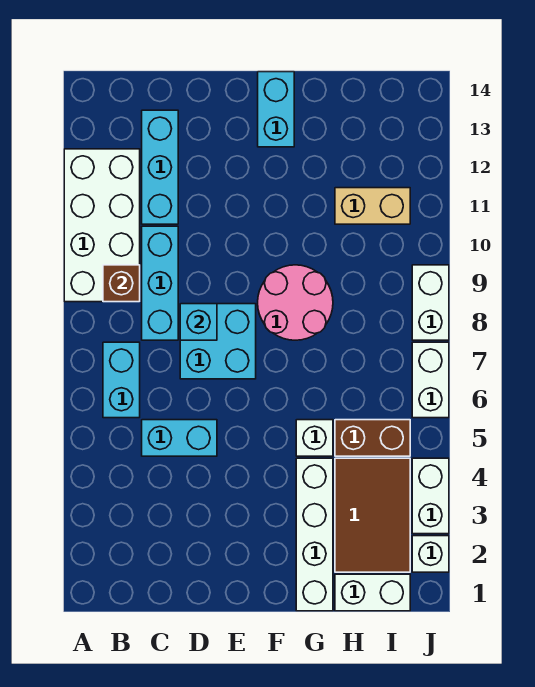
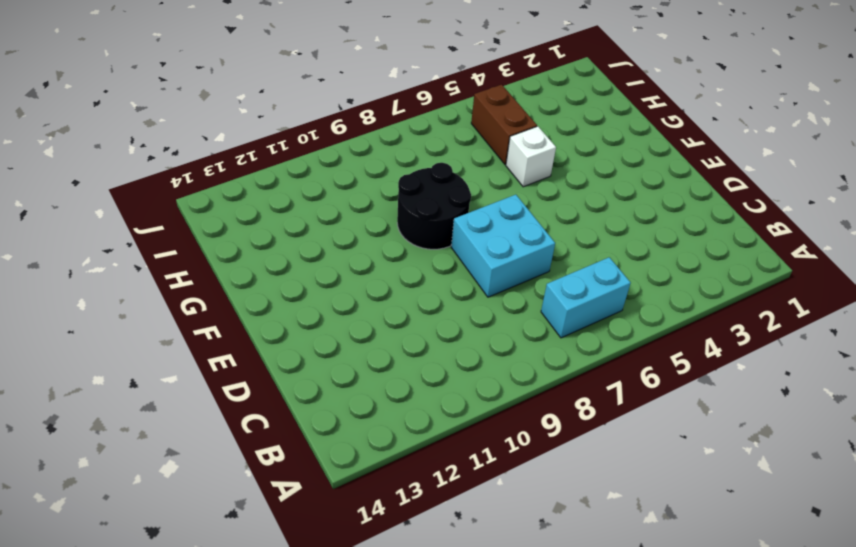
black 2x2 round brick [397,163,471,249] -> pink 2x2 round brick [258,265,333,340]
none -> white 2x4 brick [64,149,140,302]
none -> cyan 1x2 brick [142,420,217,456]
none -> cyan 1x3 brick [142,226,178,340]

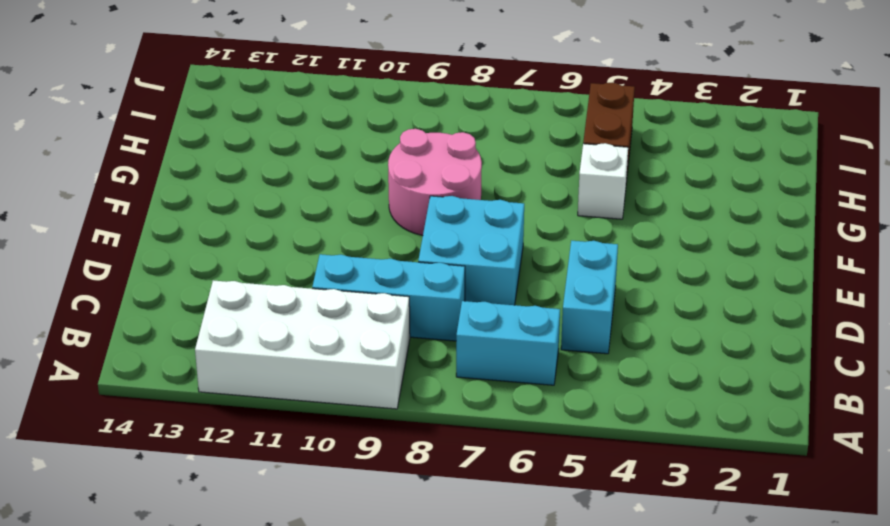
none -> cyan 1x3 brick [142,110,178,224]
none -> cyan 1x2 brick [258,72,294,147]
none -> white 1x4 brick [296,458,333,611]

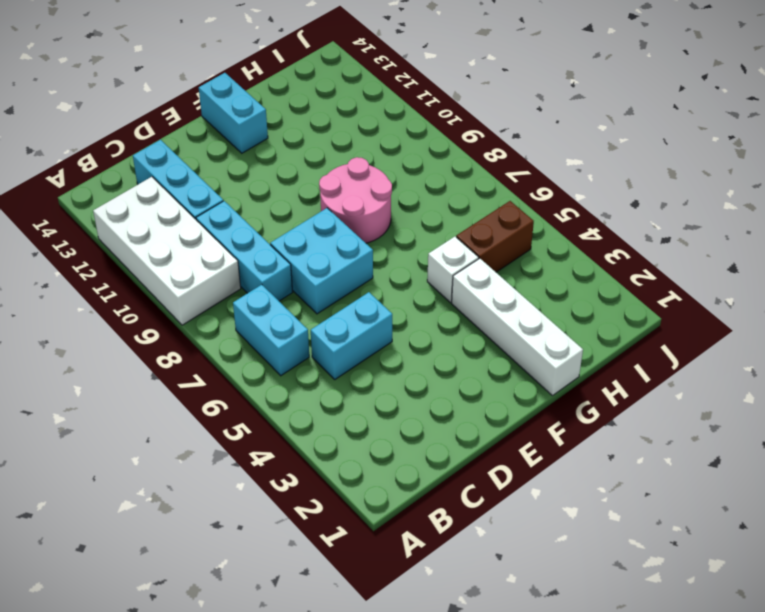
none -> white 1x2 brick [335,574,410,611]
none -> brown 2x3 tile [335,458,410,572]
none -> tan 1x2 brick [335,188,410,224]

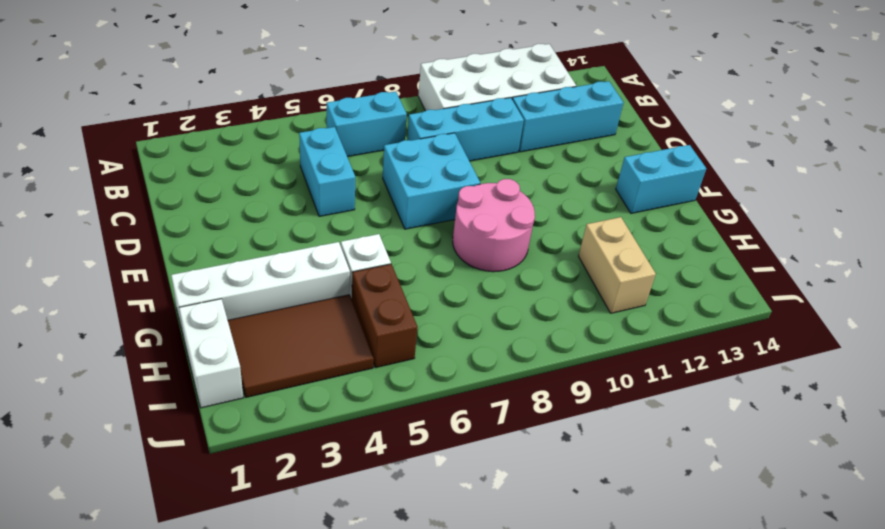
none -> white 1x1 brick [412,536,449,572]
none -> white 1x2 brick [412,458,449,534]
none -> white 1x2 brick [412,342,449,418]

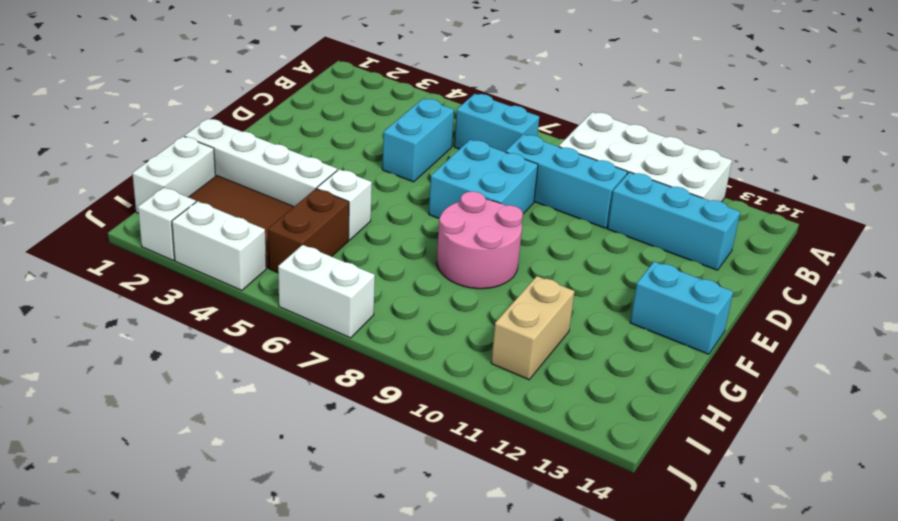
none -> white 1x2 brick [412,265,449,340]
none -> brown 1x1 brick [103,265,140,302]
none -> cyan 1x1 brick [180,304,217,340]

